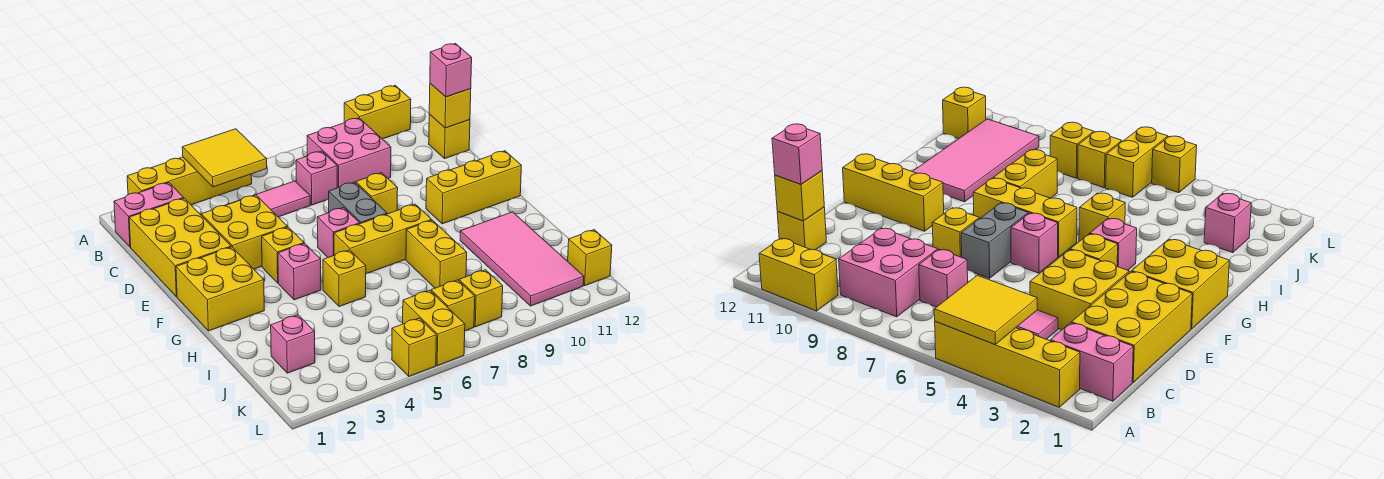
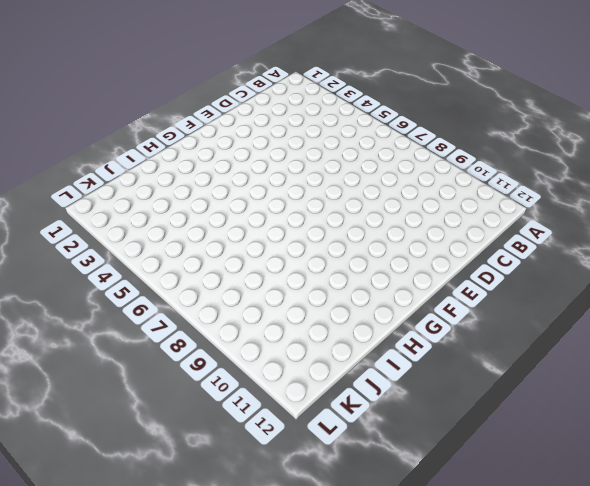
none -> yellow 1x4 brick [127,157,252,205]
none -> yellow 1x2 brick [344,85,411,139]
none -> pink 1x2 brick [114,183,184,247]

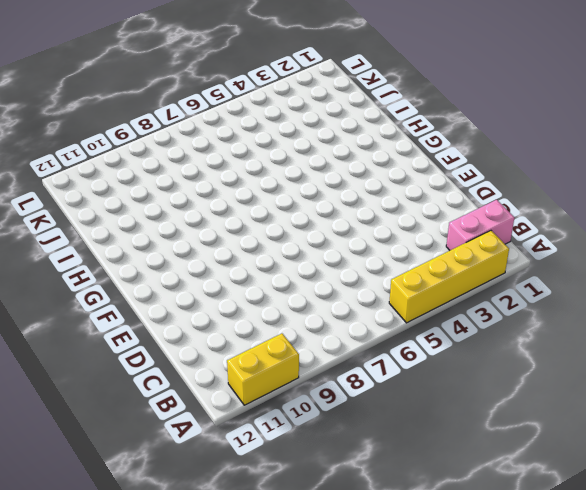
none -> pink 2x2 brick [307,118,391,188]
none -> yellow 2x3 brick [129,198,231,297]
none -> pink 1x3 tile [227,181,310,217]

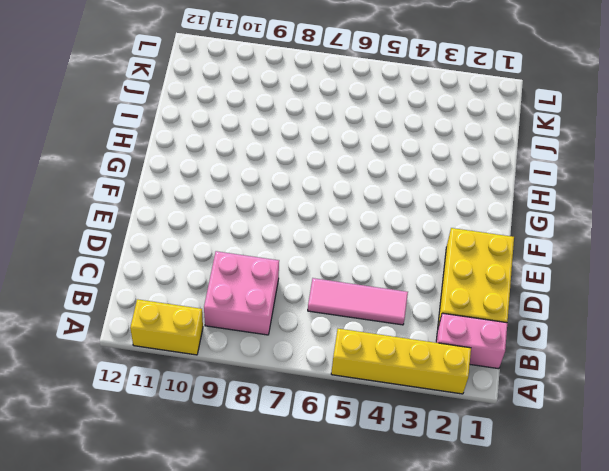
none -> pink 1x1 brick [296,151,337,205]
none -> yellow 1x1 brick [429,114,470,158]
none -> yellow 2x2 brick [201,195,288,269]

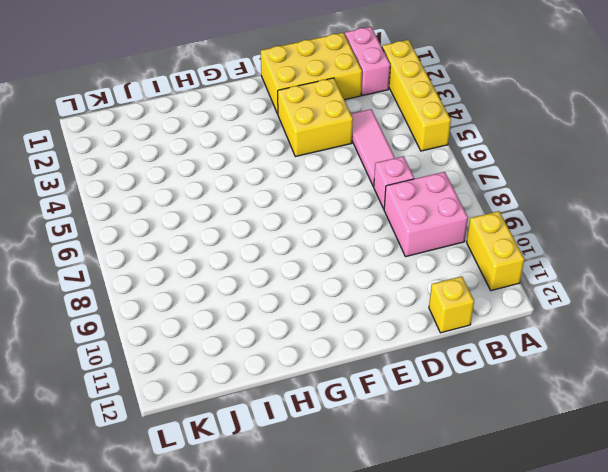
none -> grey 1x2 brick [329,182,387,224]
none -> yellow 1x1 brick [356,173,398,214]
none -> yellow 2x2 brick [176,247,264,331]

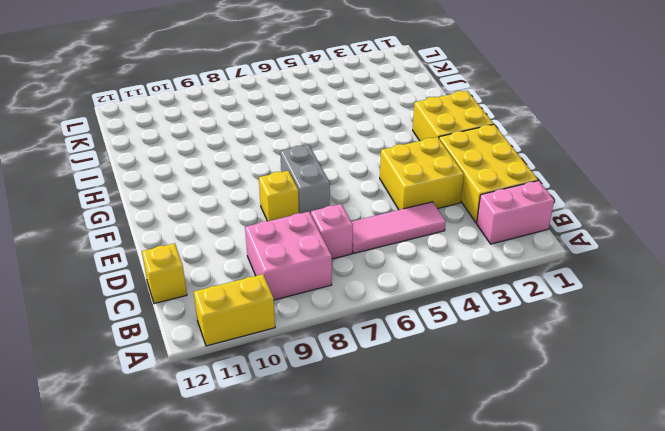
none -> yellow 1x4 brick [127,157,252,205]
none -> yellow 1x1 brick [262,227,304,283]
none -> pink 1x1 brick [317,208,360,257]

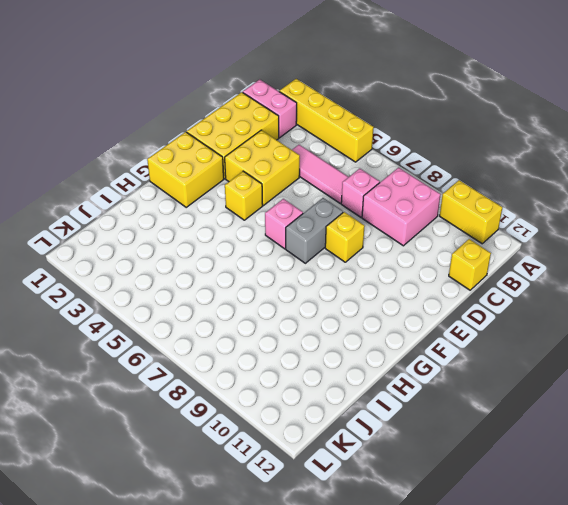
none -> yellow 1x3 brick [426,151,522,224]
none -> pink 1x1 brick [278,243,321,300]
none -> yellow 1x3 brick [334,204,432,274]

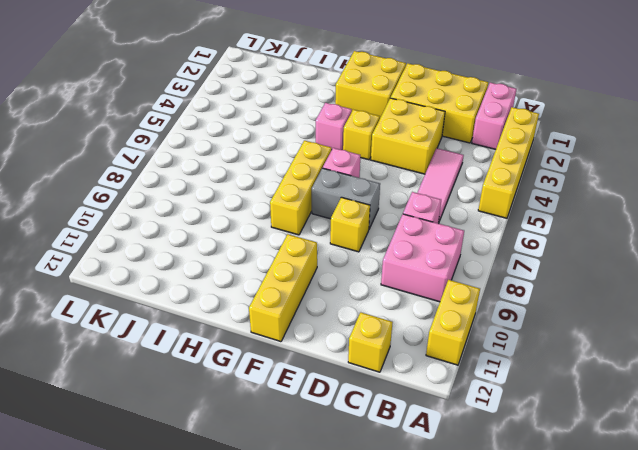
none -> yellow 1x1 brick [323,250,366,307]
none -> yellow 1x2 brick [406,220,467,288]
none -> pink 2x4 tile [460,212,584,306]

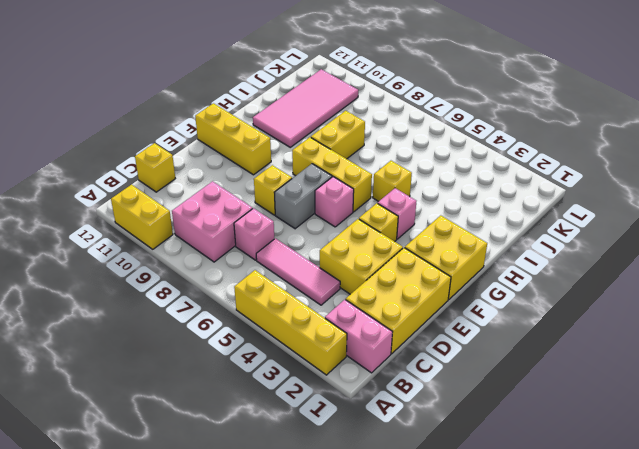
none -> pink 1x1 brick [271,315,315,373]
none -> yellow 1x2 brick [403,290,465,366]
none -> yellow 1x1 brick [431,280,475,331]

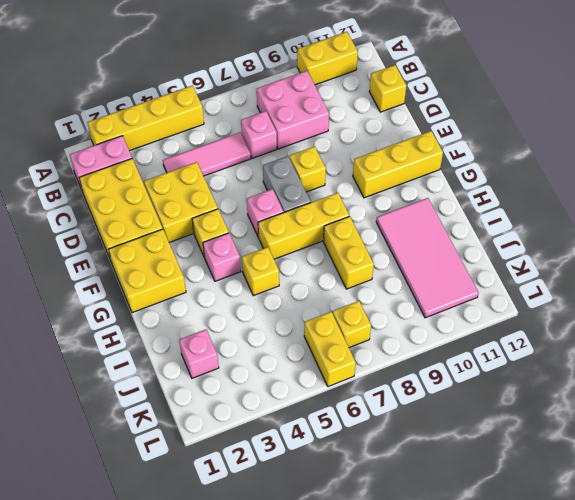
none -> yellow 1x1 brick [459,270,503,327]
none -> yellow 1x1 brick [568,230,612,286]
none -> yellow 1x1 brick [392,318,436,376]

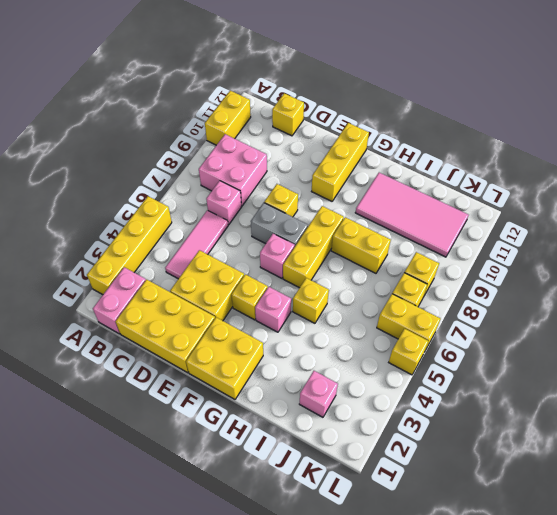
none -> yellow 1x1 brick [568,230,612,286]
none -> yellow 2x2 tile [182,129,267,187]
none -> yellow 1x1 brick [429,84,471,128]

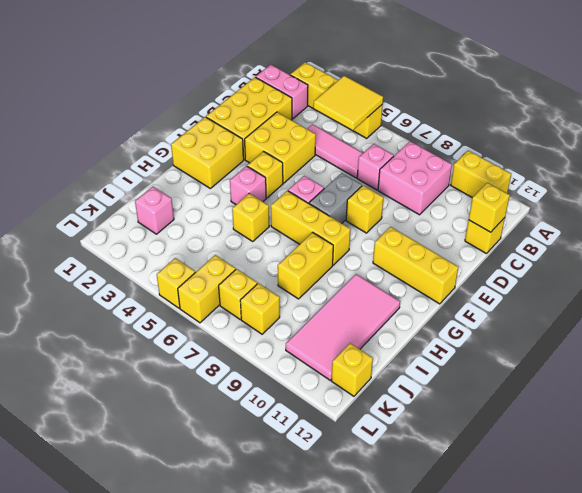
none -> pink 1x1 brick [430,44,472,97]

